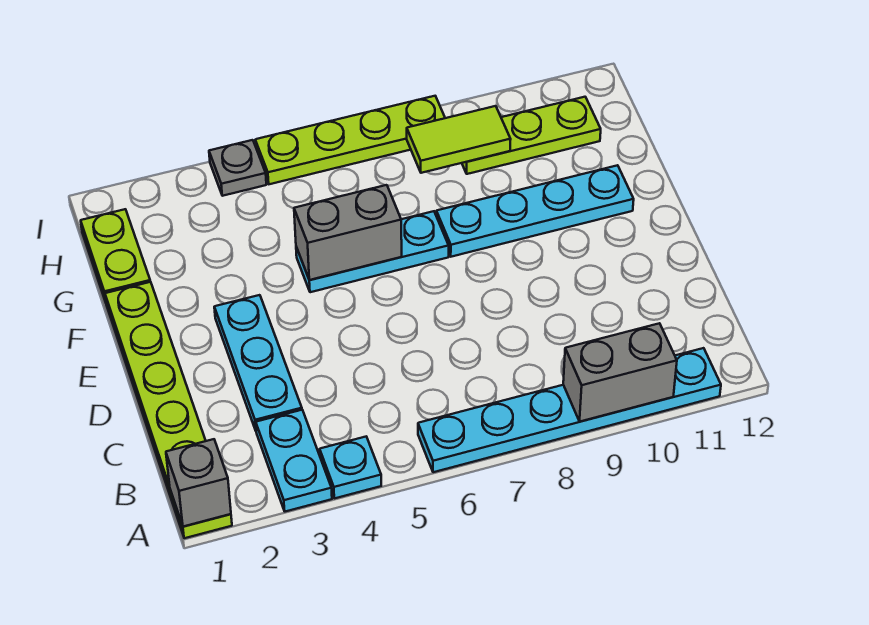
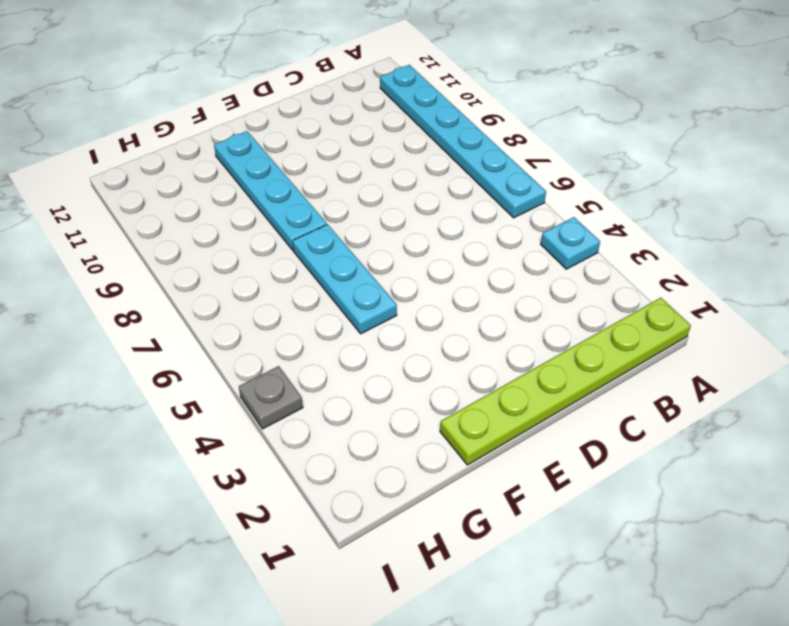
none -> cyan 1x2 plate [256,410,332,512]
none -> cyan 1x3 plate [214,295,302,430]
none -> lime 1x2 plate [81,209,150,302]

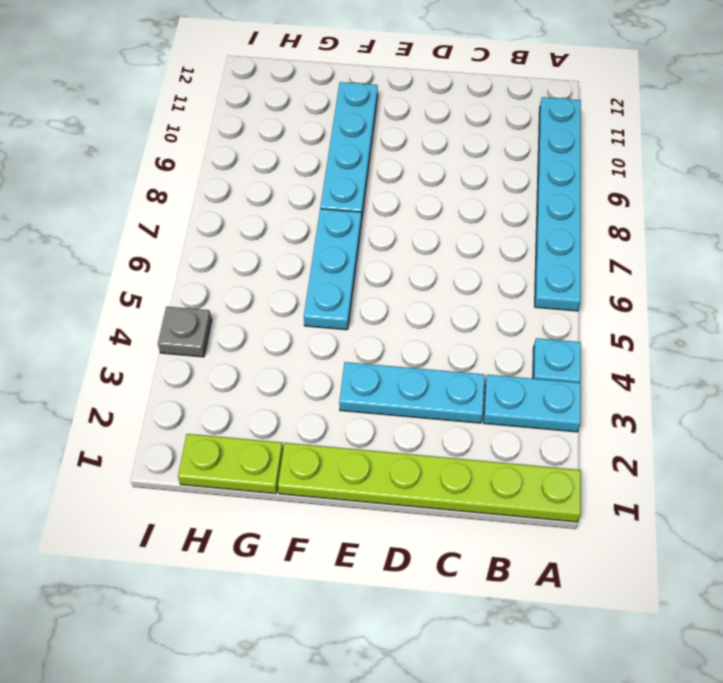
none -> lime 1x3 plate [462,97,601,174]
none -> lime 1x4 plate [255,96,445,184]
none -> grey 1x1 brick [166,439,231,527]

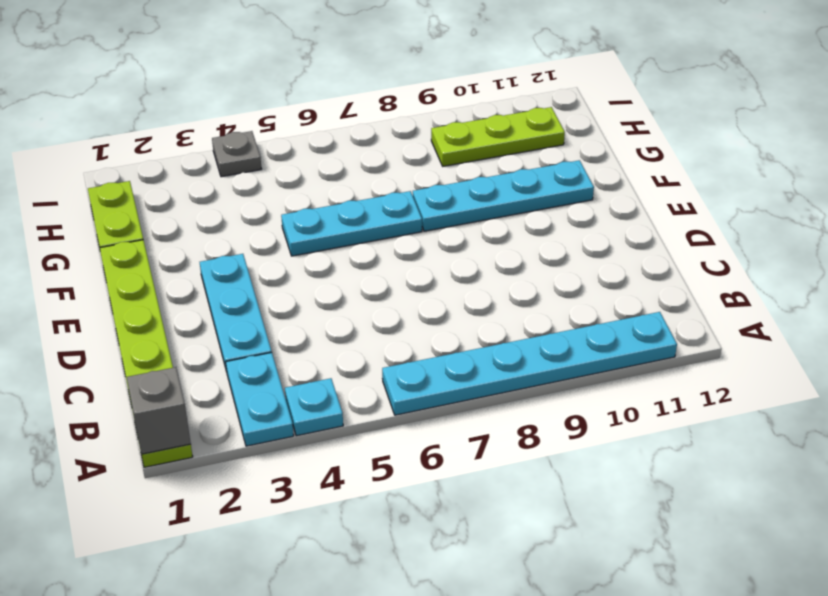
none -> lime 1x4 plate [255,96,445,184]
none -> grey 1x2 brick [563,323,677,421]
none -> grey 1x2 brick [294,185,402,280]

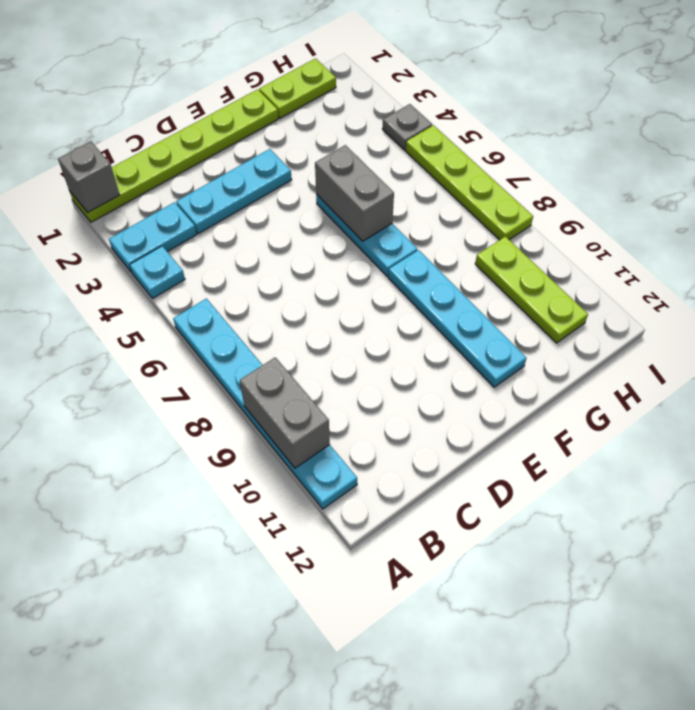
none -> lime 1x2 tile [407,106,511,173]

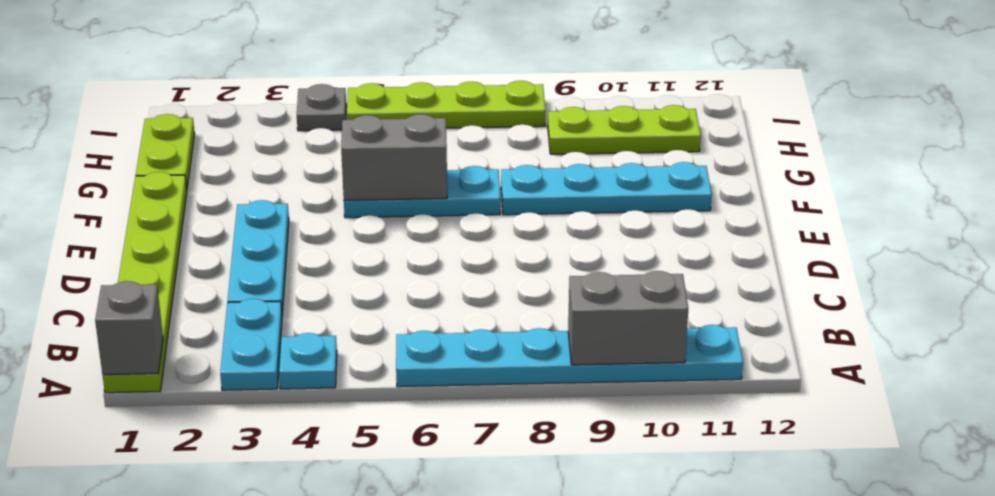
none -> lime 1x2 tile [407,106,511,173]

